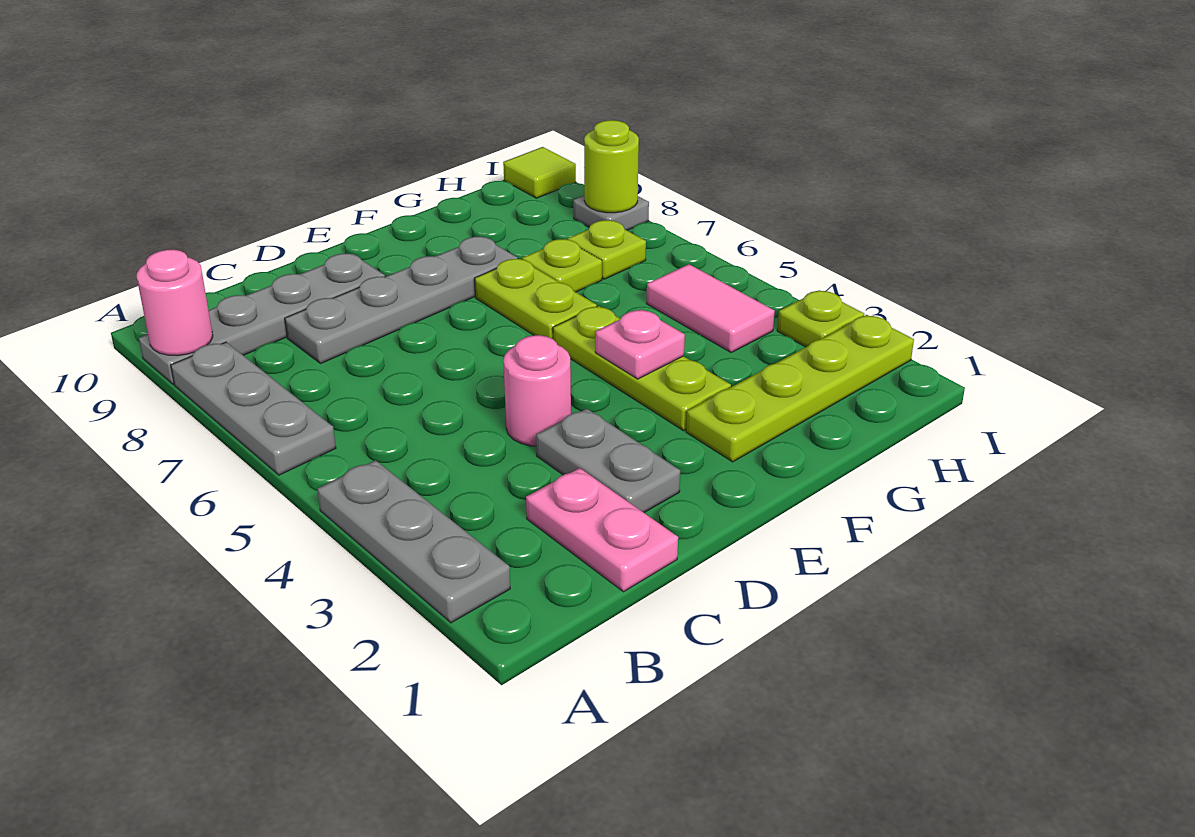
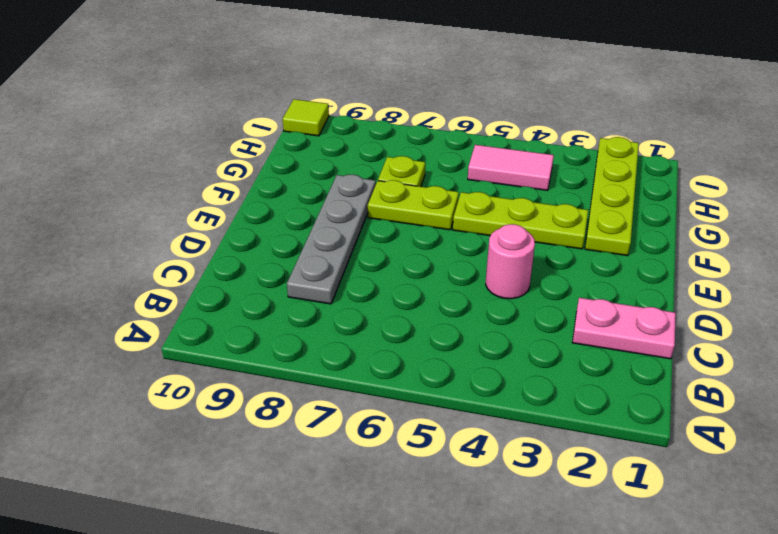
none -> grey 1x3 plate [317,460,510,623]
none -> grey 1x3 plate [171,342,336,475]
none -> grey 1x4 plate [139,254,385,385]

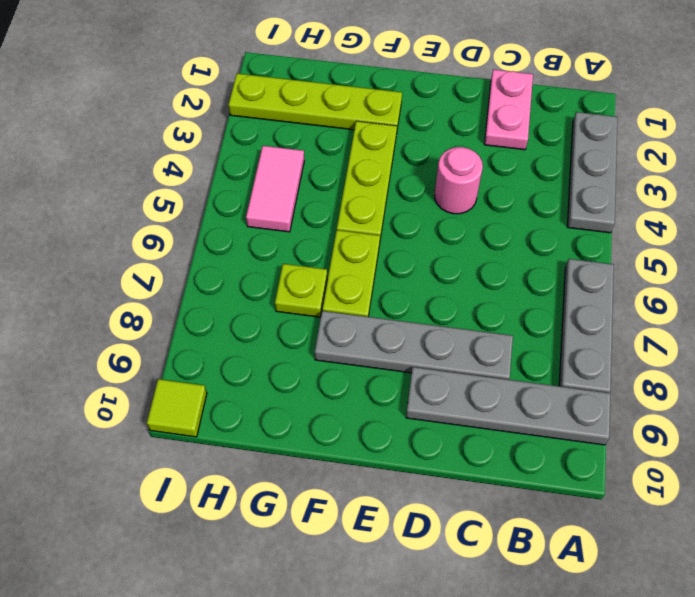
none -> grey 1x2 plate [536,408,680,512]
none -> lime 1x1 plate [567,220,646,279]
none -> lime 1x1 plate [777,290,864,347]

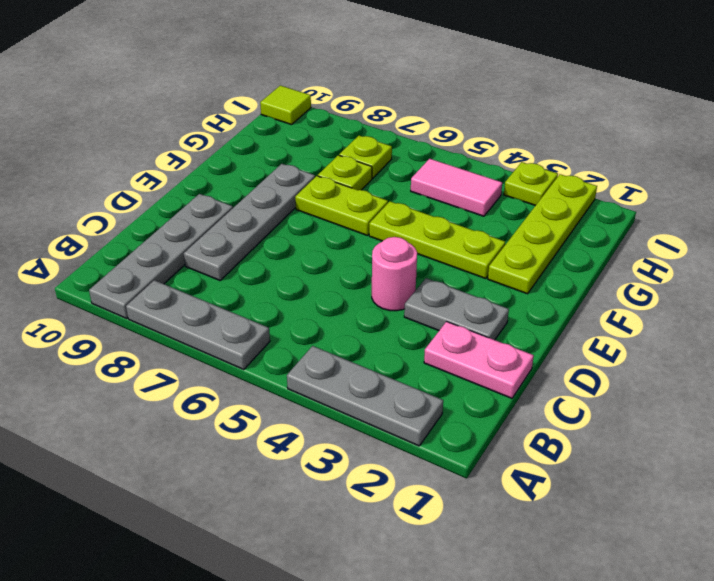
none -> grey 1x1 plate [573,195,649,230]
none -> pink 1x1 round brick [137,250,213,356]
none -> pink 1x1 plate [595,309,685,379]

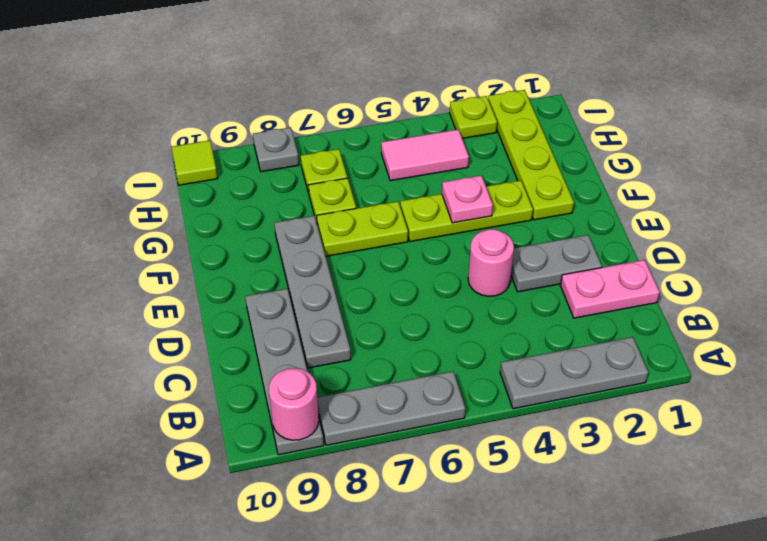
none -> lime 1x1 round brick [584,120,639,213]

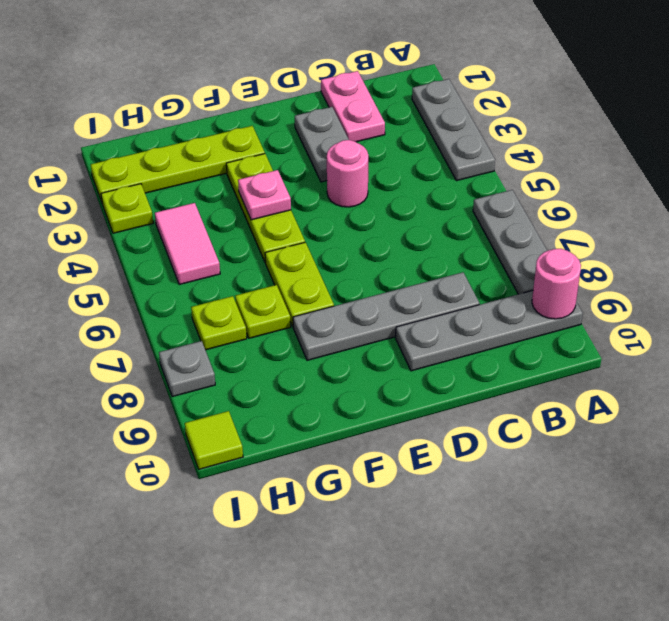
none -> lime 1x1 round brick [584,120,639,213]

